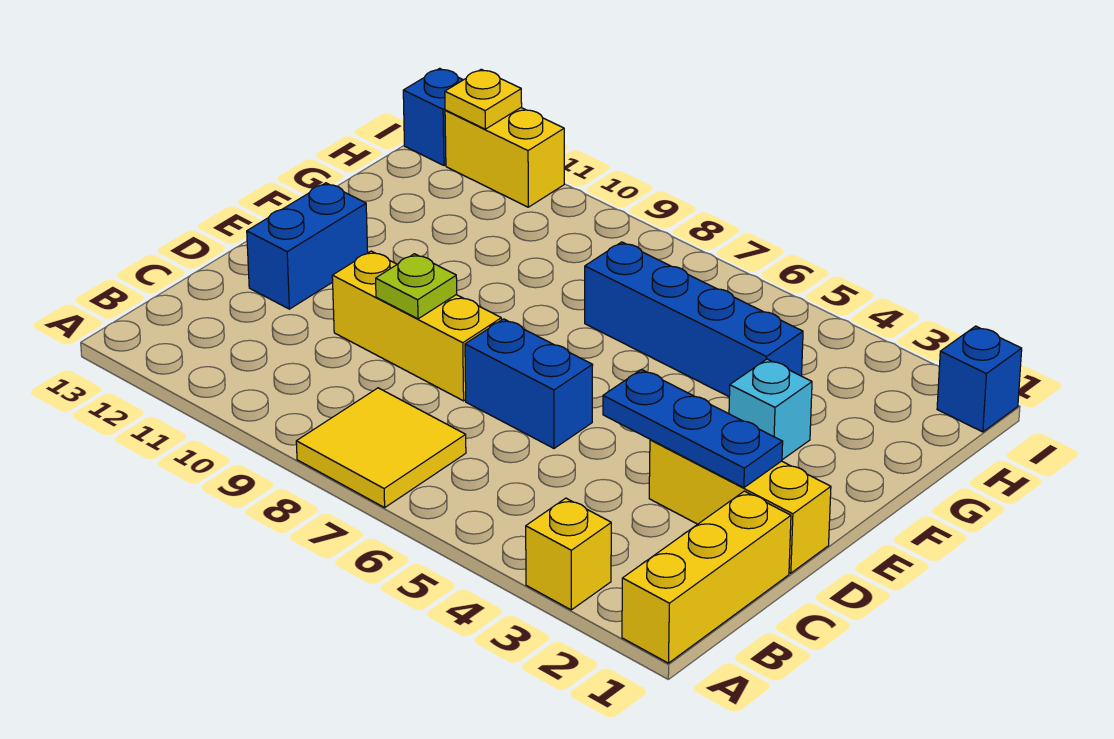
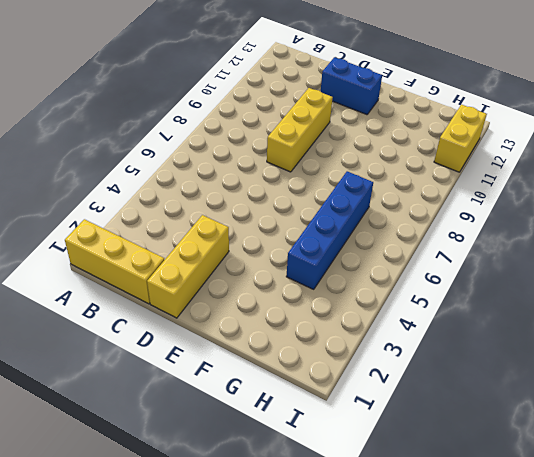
none -> yellow 1x1 brick [526,498,611,610]
none -> yellow 2x2 tile [296,388,466,508]
none -> blue 1x2 brick [465,319,593,448]

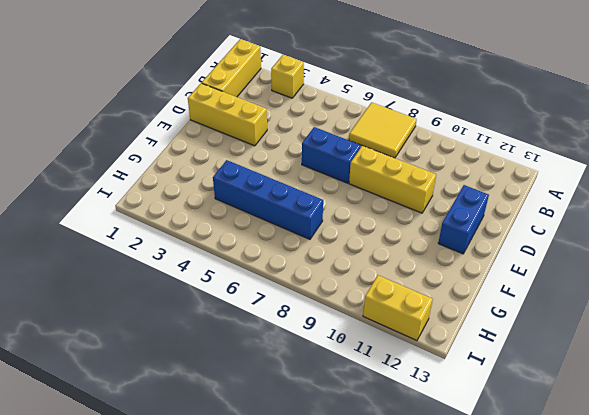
none -> cyan 1x1 brick [729,359,812,460]
none -> blue 1x1 brick [937,326,1022,432]
none -> blue 1x1 brick [403,68,463,165]

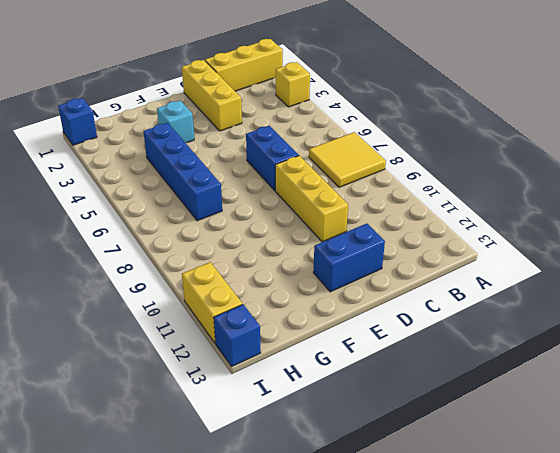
none -> blue 1x3 plate [603,369,783,488]
none -> lime 1x1 plate [376,254,457,319]
none -> yellow 1x1 plate [445,69,522,129]

